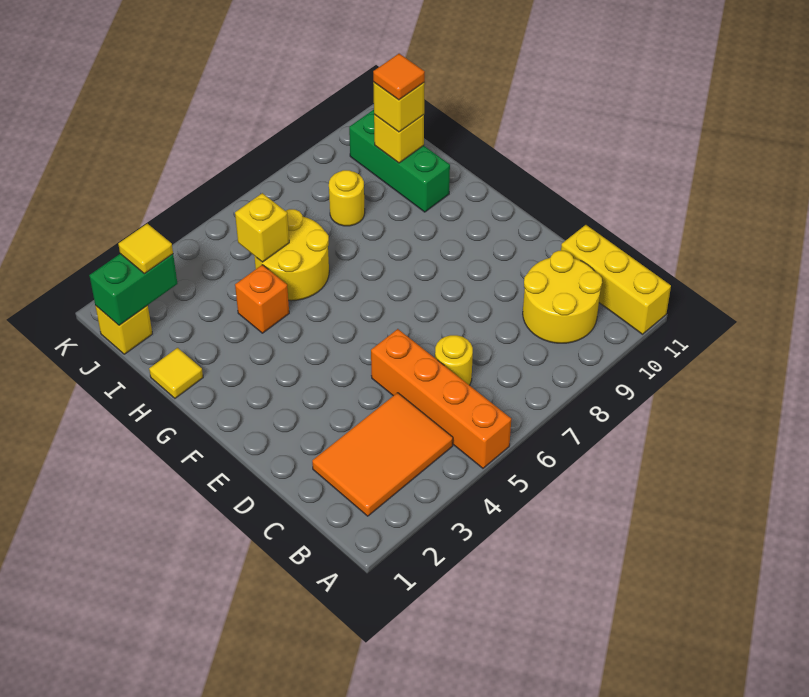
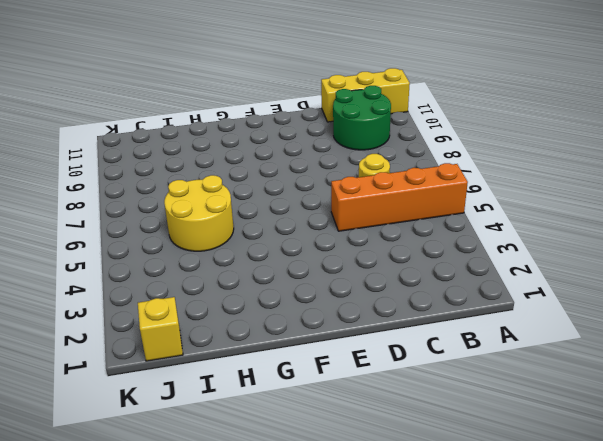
green 2x2 round brick [333,86,391,150] -> yellow 2x2 round brick [523,251,602,343]
none -> orange 2x3 tile [312,393,453,516]
none -> yellow 1x1 tile [149,348,203,398]
none -> orange 1x1 brick [235,265,289,333]

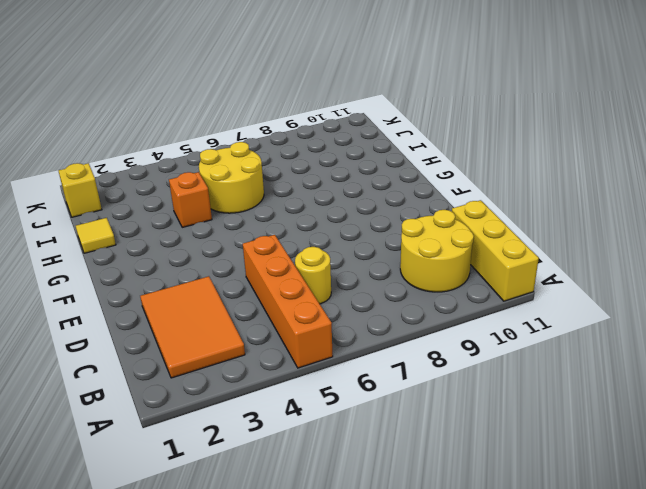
orange 2x3 tile [140,276,245,378] -> orange 2x3 tile turned to [312,393,453,516]
none -> green 1x3 brick [349,110,450,212]
none -> yellow 1x1 round brick [329,170,365,226]
none -> yellow 1x1 brick [235,193,289,262]

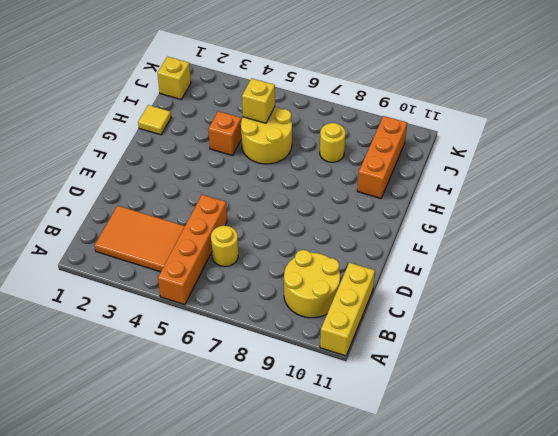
orange 1x3 brick [357,116,407,198] -> green 1x3 brick [349,110,450,212]
none -> yellow 1x1 brick [374,115,424,163]
none -> green 1x2 brick [89,254,177,325]
none -> yellow 1x1 brick [373,82,425,132]

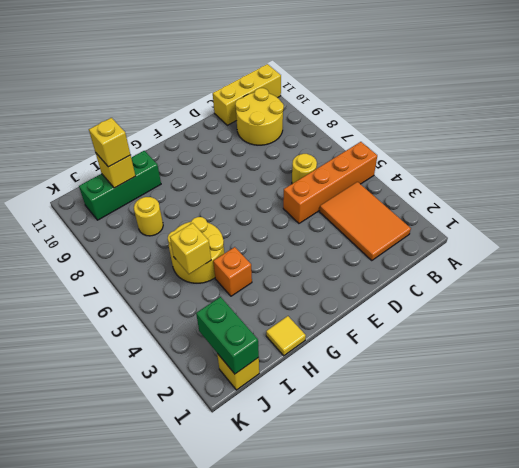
none -> yellow 1x1 tile [118,224,173,274]
none -> orange 1x1 tile [373,54,425,100]

